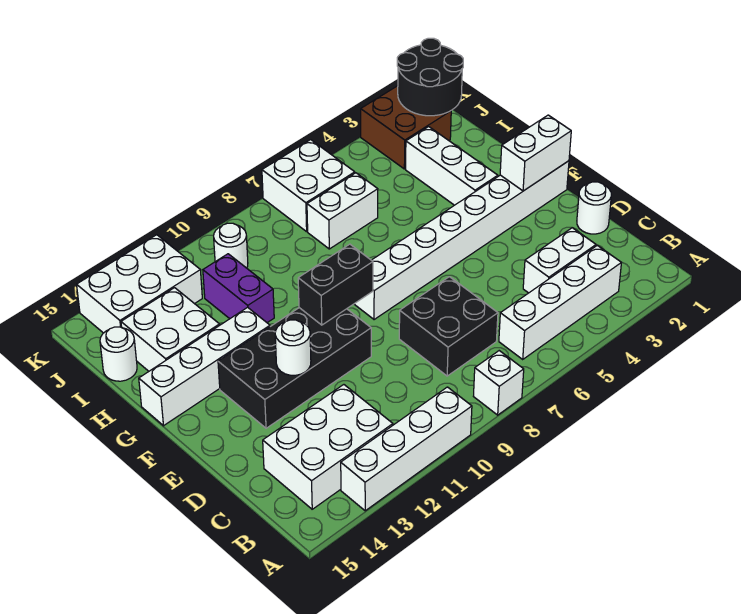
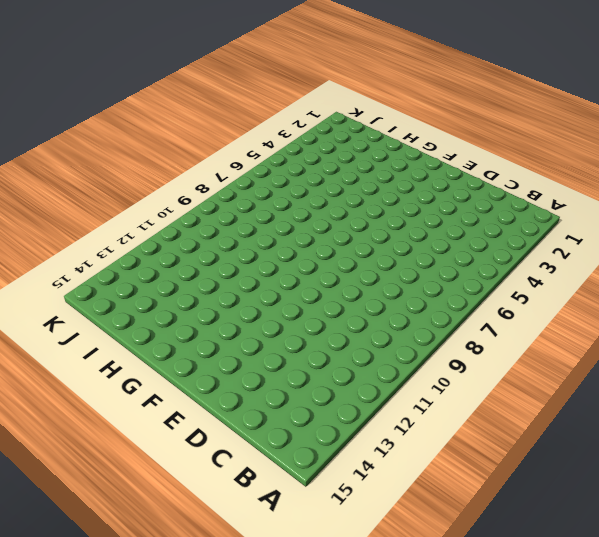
none -> white 1x1 brick [473,351,524,415]
none -> white 1x4 brick [341,387,472,511]
none -> white 1x4 brick [499,245,622,359]

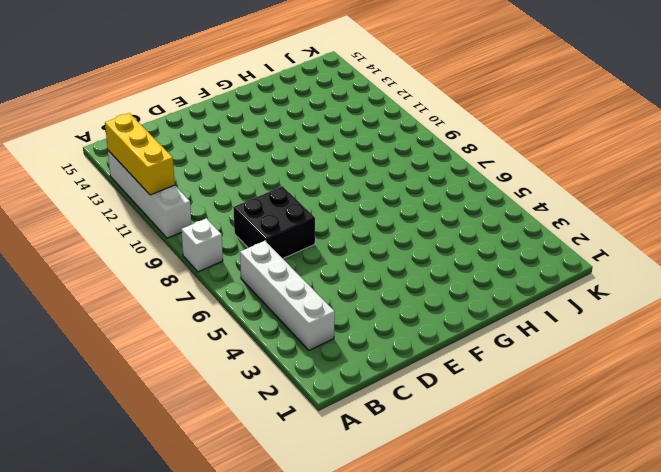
yellow 1x3 brick [105,113,175,195] -> none
none -> white 2x3 brick [263,385,393,509]
none -> white 1x2 brick [523,228,596,293]
none -> white 1x1 round brick [577,182,611,234]

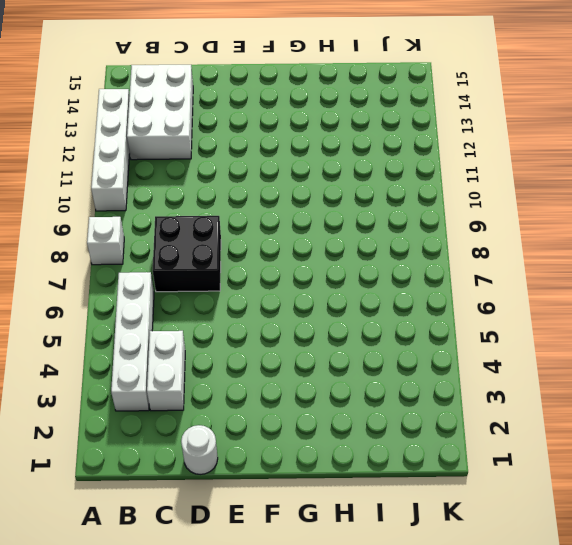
none -> black 2x4 brick [218,308,371,428]
none -> white 1x8 brick [354,161,569,320]
none -> white 1x3 brick [406,127,498,205]

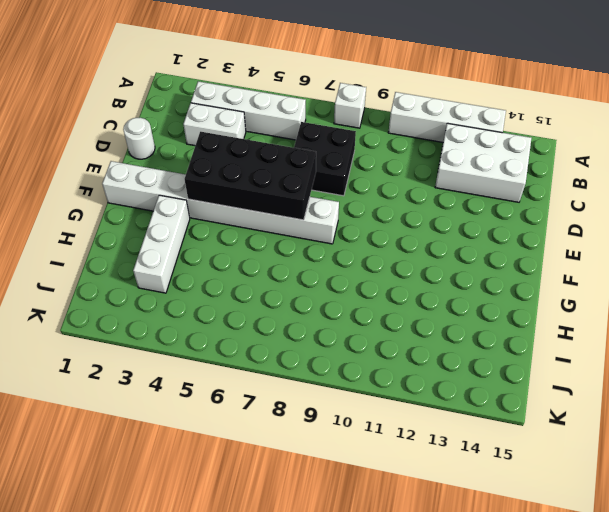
black 2x4 brick [184,132,316,220] -> black 2x4 brick moved to [218,308,371,428]
none -> white 1x4 brick [139,307,270,426]
none -> purple 1x2 brick [203,254,274,323]
none -> white 2x2 brick [121,288,220,371]

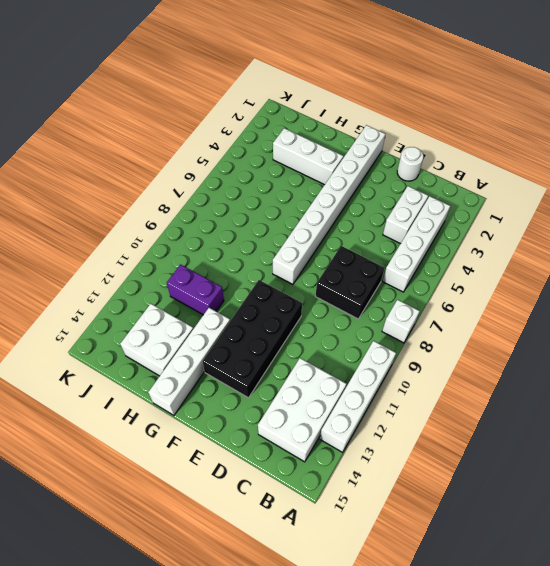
none -> white 1x2 brick [307,173,378,249]
none -> white 1x1 round brick [100,327,137,381]
none -> brown 2x2 brick [361,86,451,169]

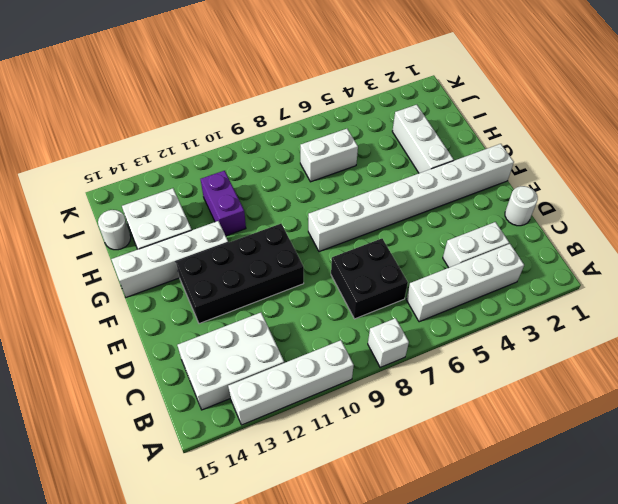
none -> brown 2x2 brick [361,86,451,169]
none -> white 2x2 brick [262,140,355,232]
none -> white 1x1 round brick [214,223,248,268]

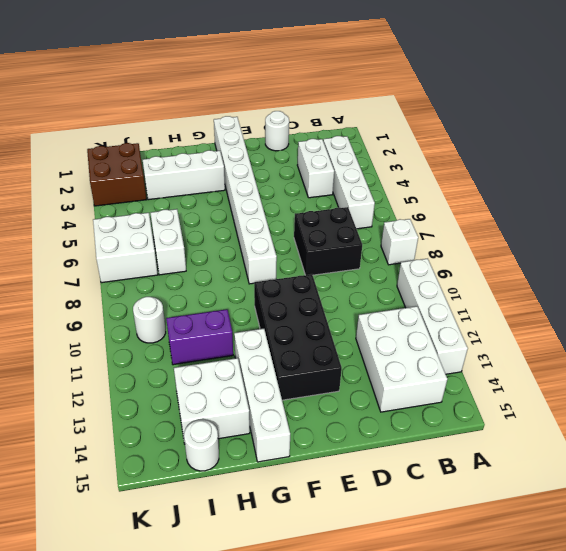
none -> white 2x3 brick [77,235,202,333]
none -> white 1x1 round brick [275,320,311,375]
none -> white 1x2 brick [500,115,571,191]

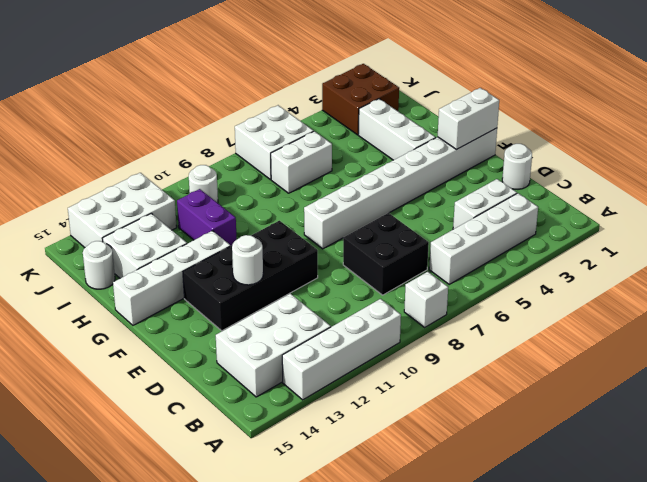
none -> black 1x2 brick [298,244,373,325]
none -> black 2x2 round brick [397,38,463,116]

